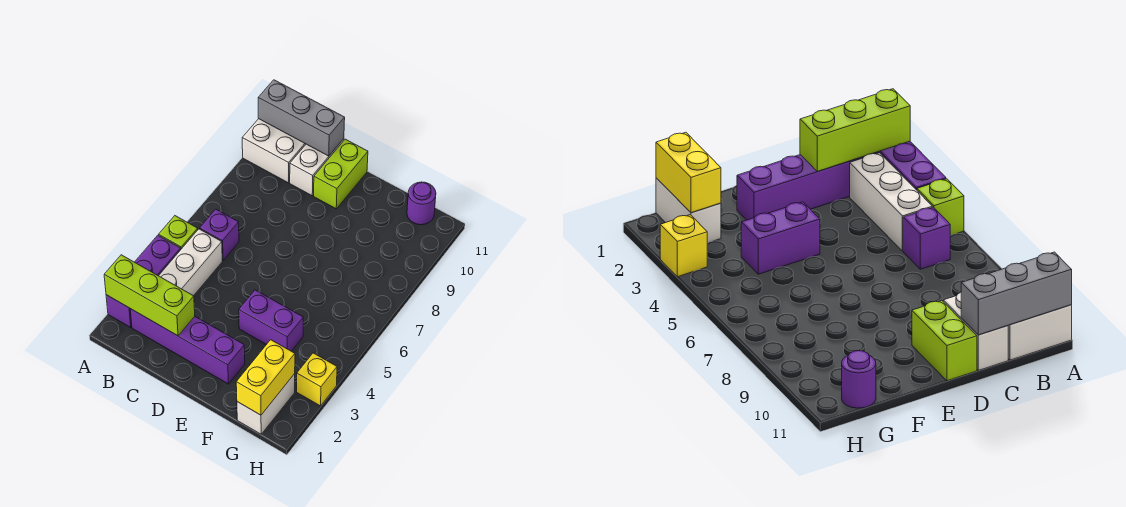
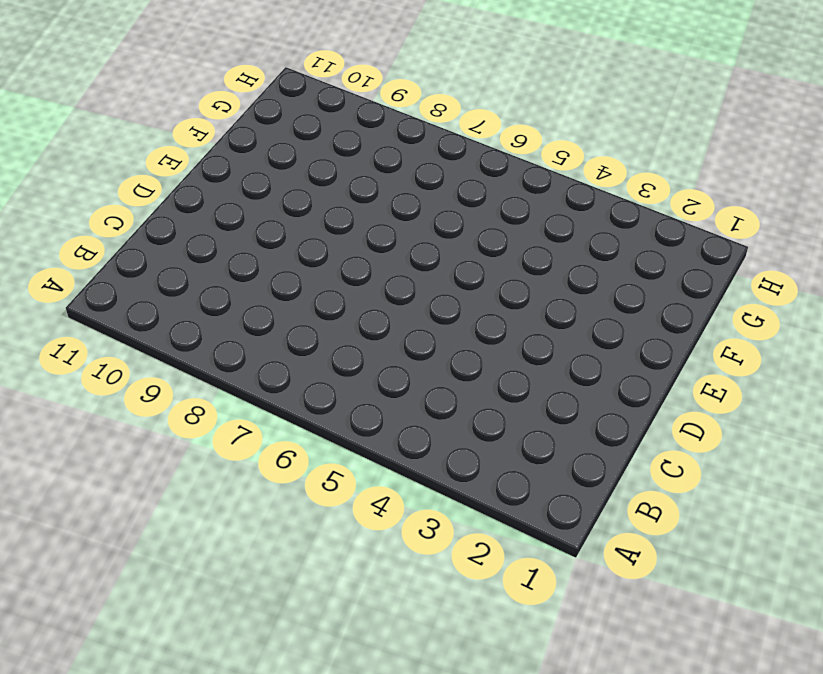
none -> purple 1x3 brick [106,235,181,327]
none -> lime 1x1 brick [159,216,198,249]
none -> white 2x2 brick [242,119,306,183]

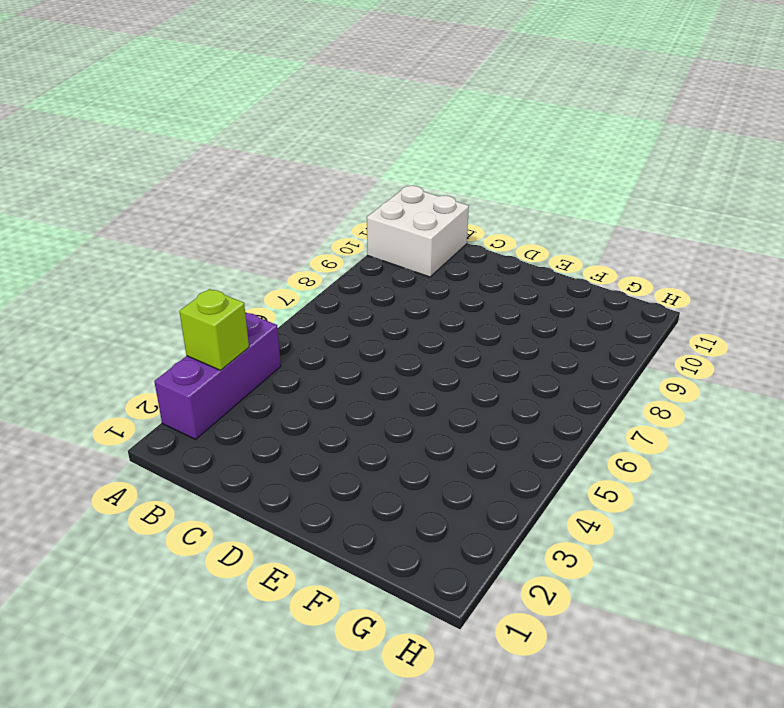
lime 1x1 brick [179,289,249,370] -> lime 1x1 brick moved to [159,216,198,249]
none -> purple 1x4 brick [130,309,245,384]
none -> white 1x3 brick [159,229,222,296]
none -> purple 1x1 brick [200,209,239,260]

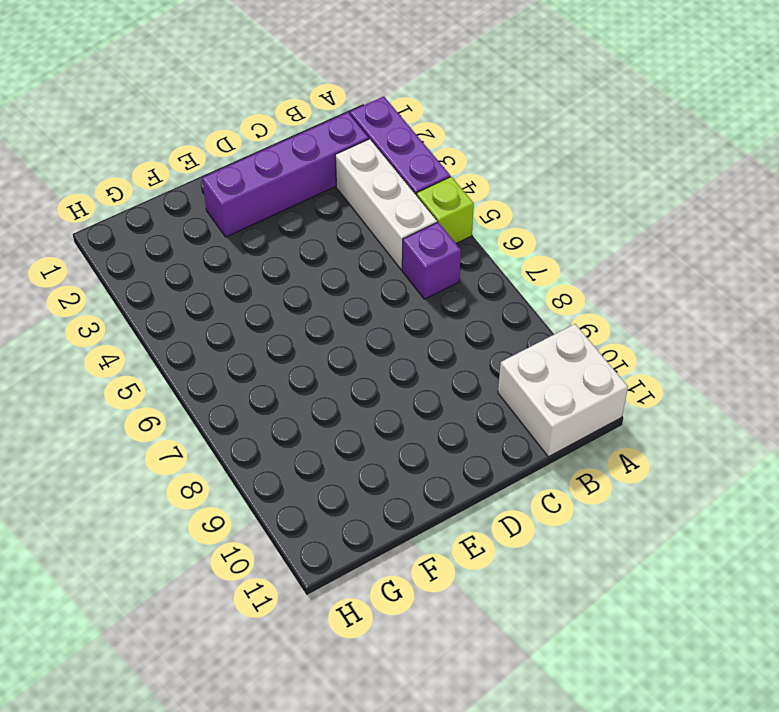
none -> white 1x2 brick [290,139,344,196]
none -> lime 1x2 brick [314,139,368,209]
none -> purple 1x2 brick [239,290,303,351]

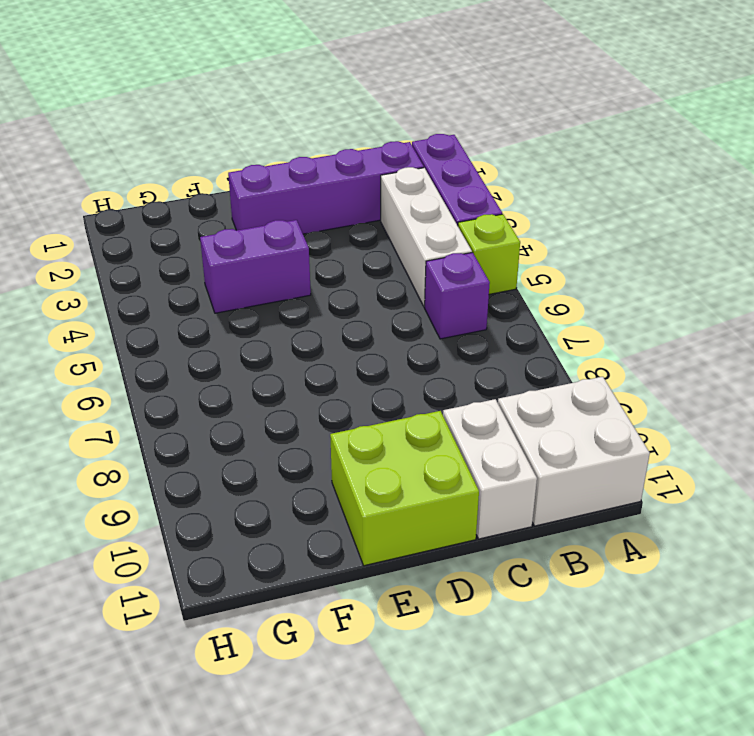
lime 2x2 brick [330,411,479,566] -> lime 1x2 brick [314,139,368,209]
none -> white 1x2 brick [237,374,295,434]
none -> purple 1x1 round brick [407,182,436,225]
none -> yellow 1x1 brick [297,353,337,406]

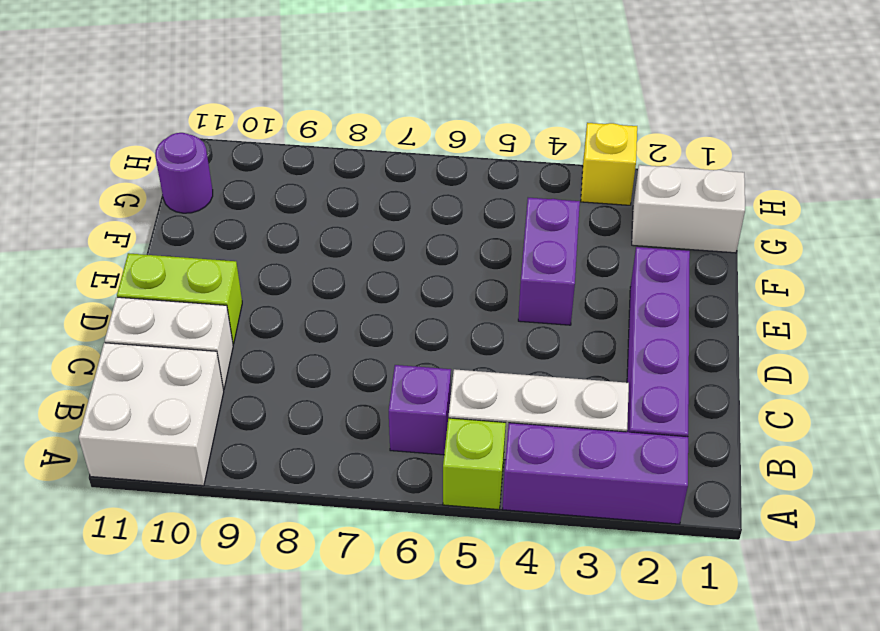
none -> lime 1x3 brick [104,255,195,336]
none -> grey 1x3 brick [258,80,345,156]
none -> yellow 1x2 brick [236,340,295,415]

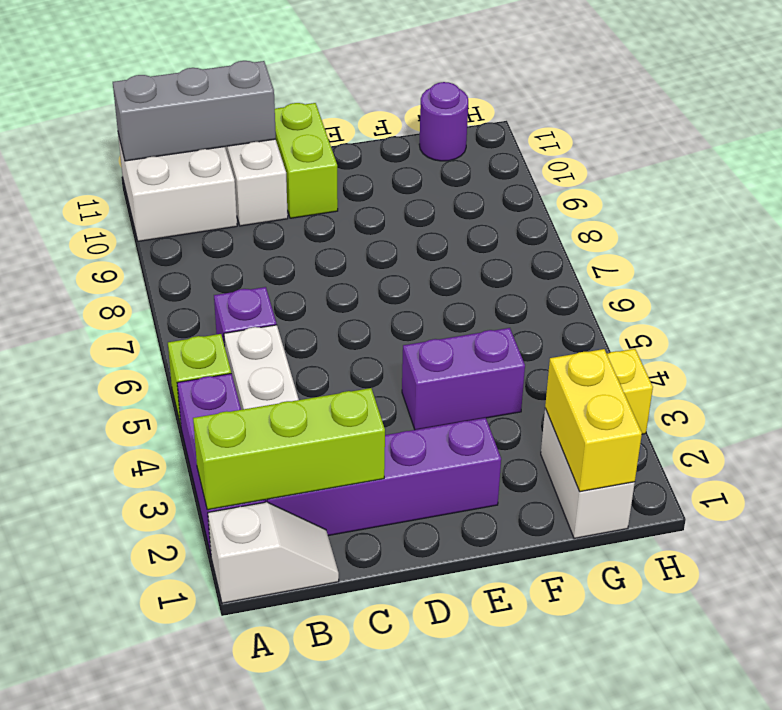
white 1x2 slope [208,502,339,603] -> none

